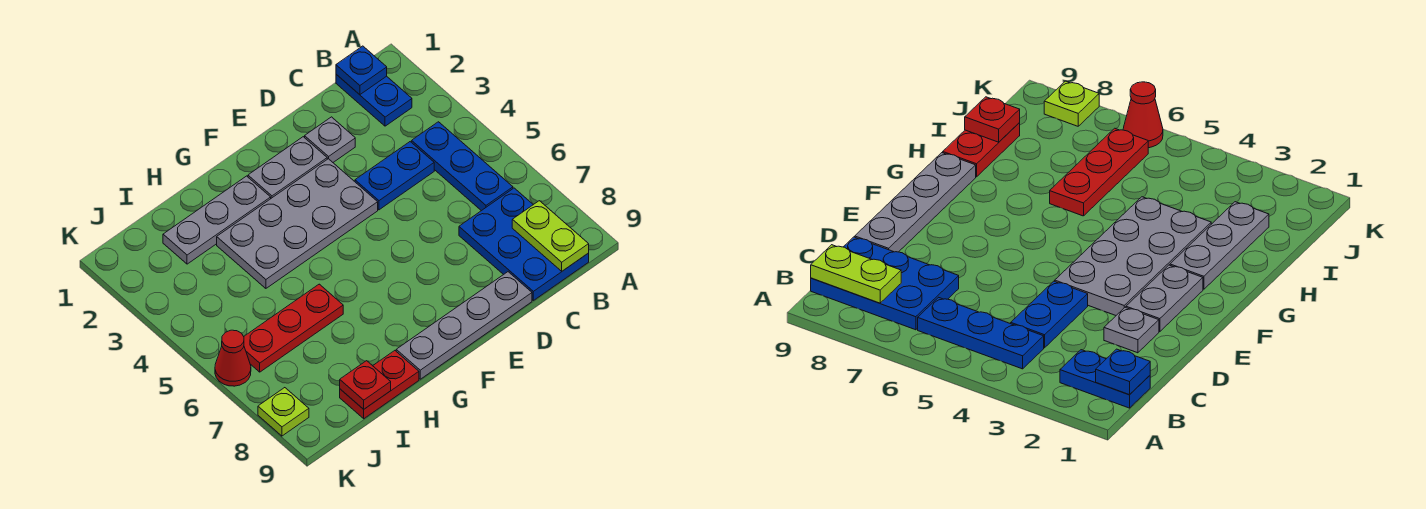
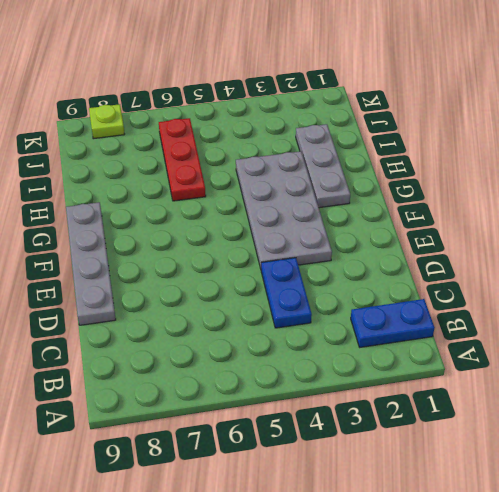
none -> blue 1x3 plate [412,122,513,211]
none -> blue 2x3 plate [459,188,589,300]
none -> grey 1x1 plate [305,117,355,162]

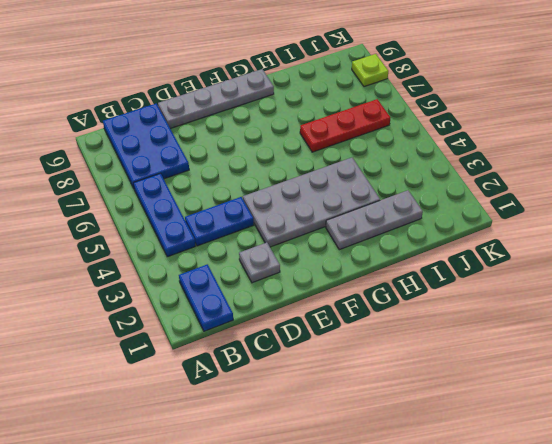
none -> grey 1x2 plate [248,137,327,198]
none -> red 1x2 plate [340,351,419,419]
none -> red 1x1 cone [215,330,251,386]

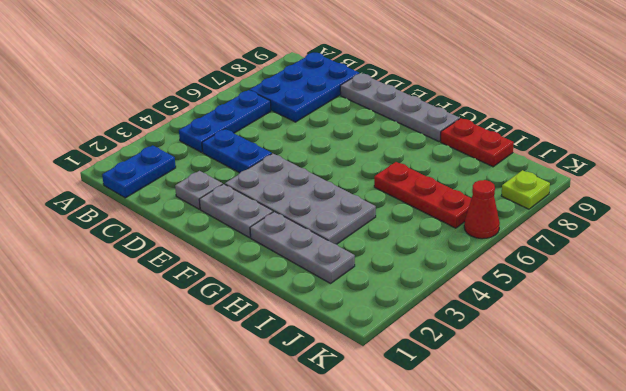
none -> blue 1x1 plate [336,46,387,95]
none -> lime 1x2 plate [512,201,589,271]
none -> red 1x1 plate [340,361,391,409]

